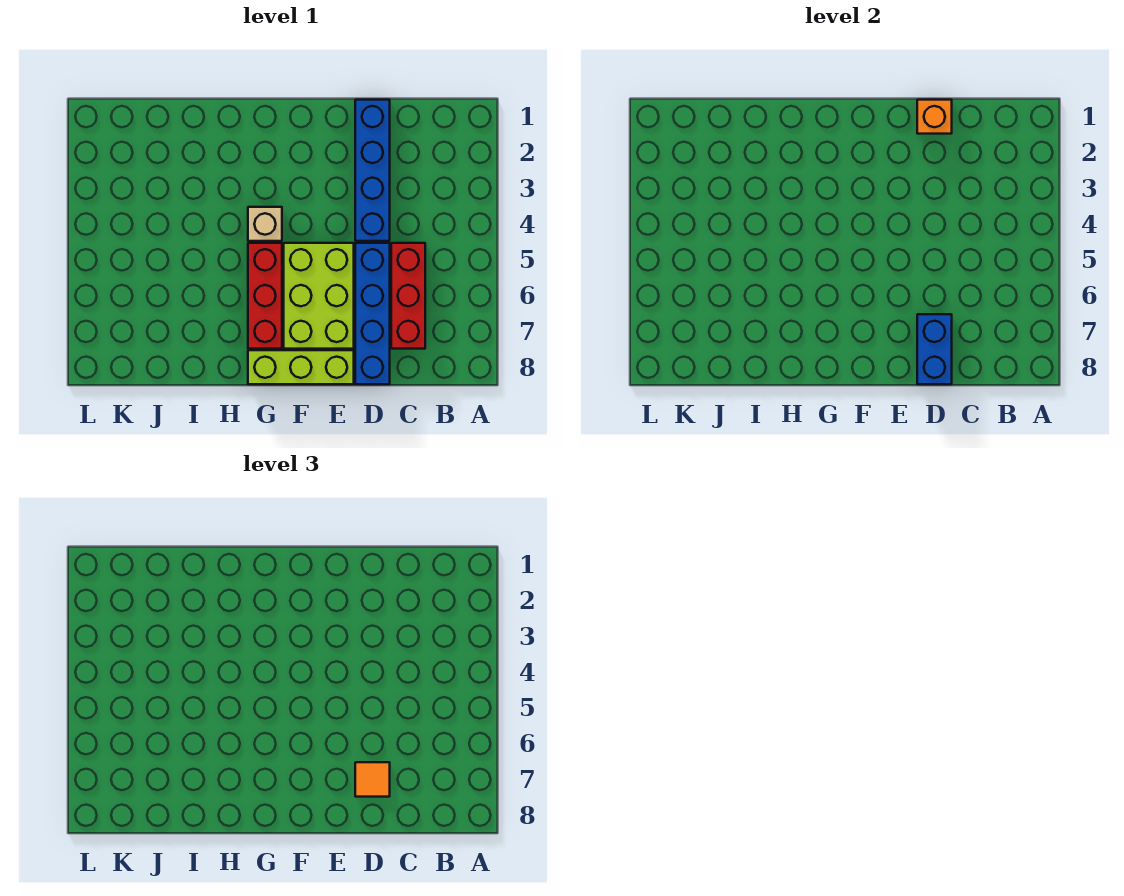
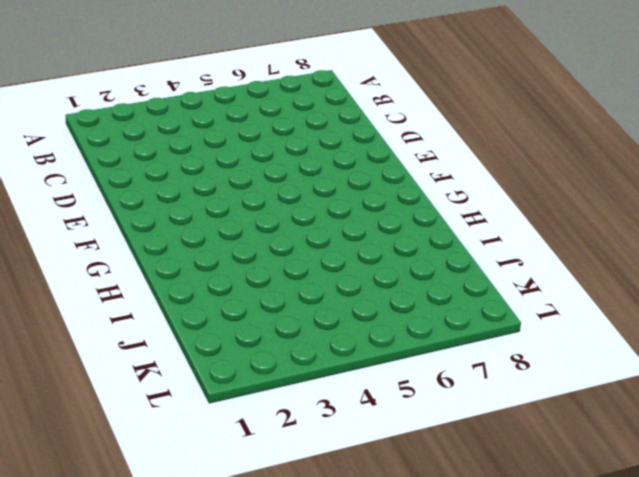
none -> red 1x3 brick [391,243,425,349]
none -> blue 1x4 brick [355,100,390,241]

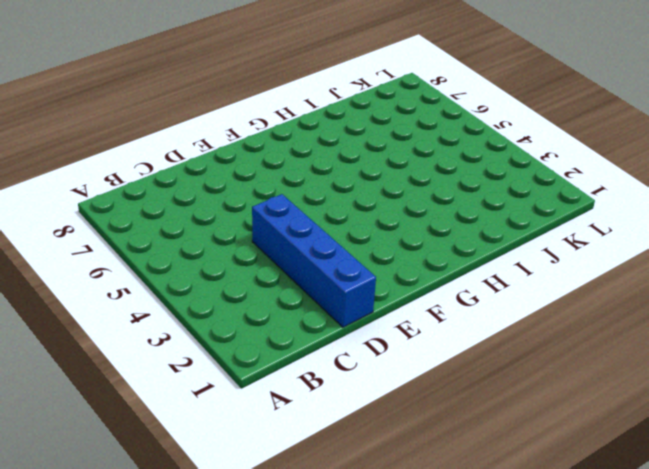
none -> red 1x3 brick [391,243,425,349]
none -> blue 1x4 brick [355,243,390,384]

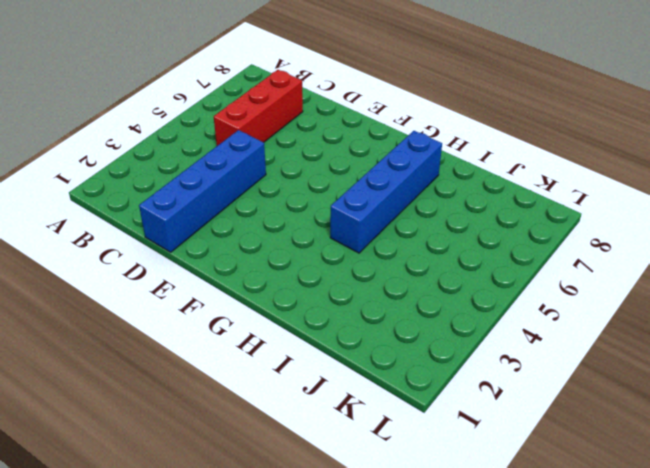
blue 1x4 brick [330,131,442,253] -> blue 1x4 brick moved to [355,243,390,384]
none -> lime 2x3 brick [284,243,354,349]
none -> lime 1x3 brick [248,350,354,384]

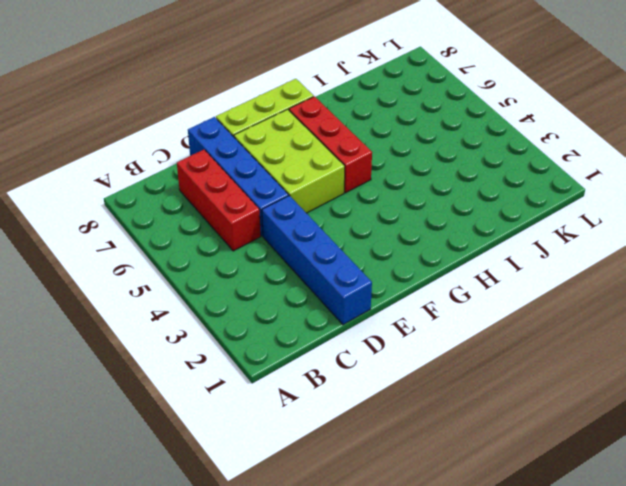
none -> tan 1x1 brick [248,207,282,241]
none -> orange 1x1 brick [917,100,952,134]

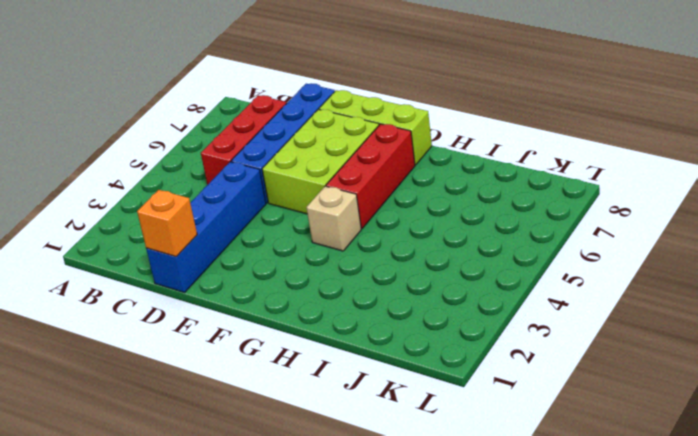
none -> blue 1x2 brick [917,314,952,384]
none -> orange 1x1 tile [355,762,390,797]

